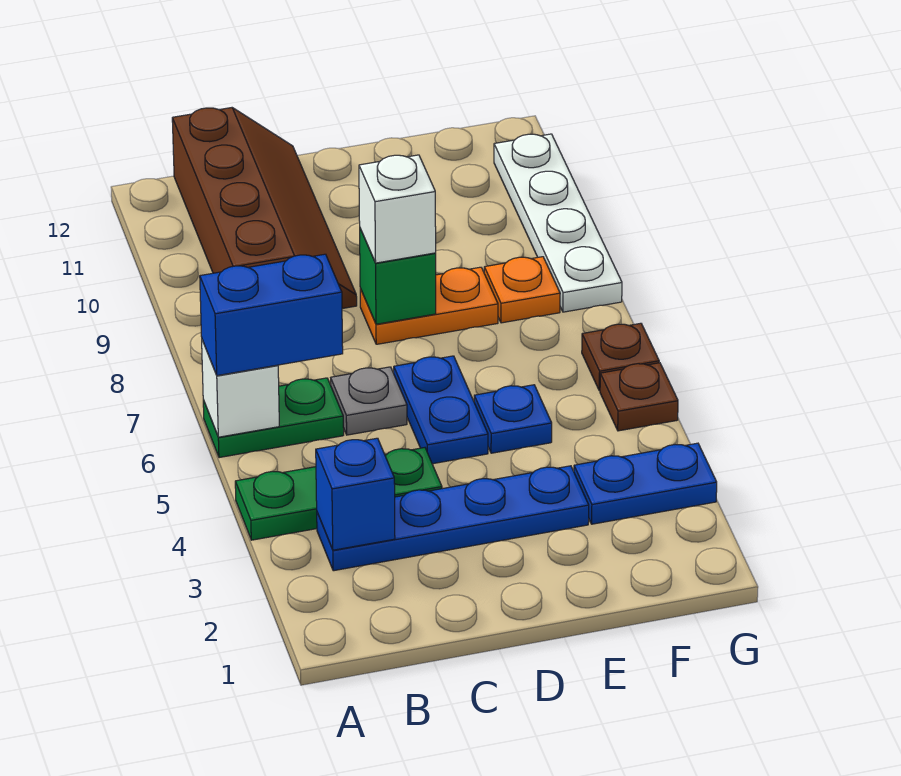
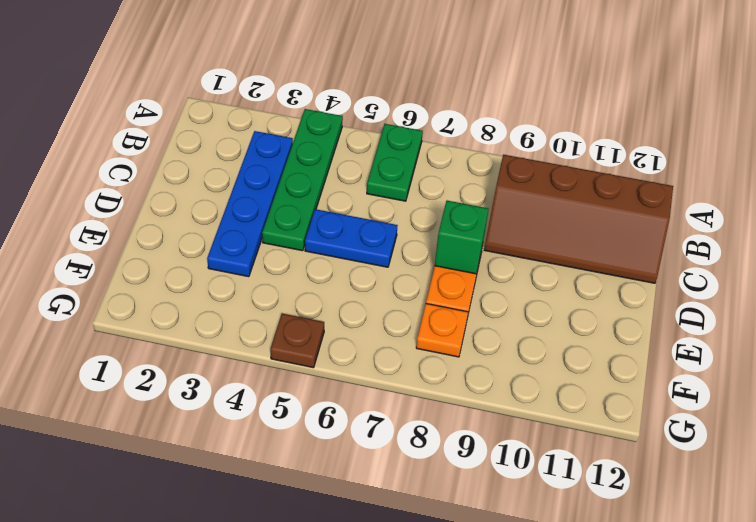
green 1x4 plate [262,109,343,251] -> green 1x3 plate [235,448,442,540]
none -> grey 1x1 plate [331,367,407,435]
none -> blue 1x1 plate [474,385,552,453]
none -> blue 1x2 plate [574,443,717,524]

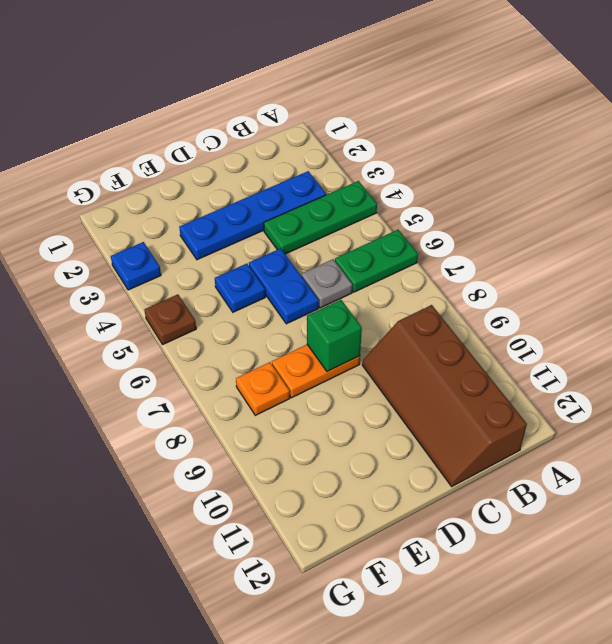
blue 1x1 plate [111,242,161,290] -> blue 1x2 plate [574,443,717,524]
none -> brown 1x1 plate [582,323,659,391]
none -> white 1x4 plate [494,134,622,312]
none -> white 1x1 brick [202,340,279,437]

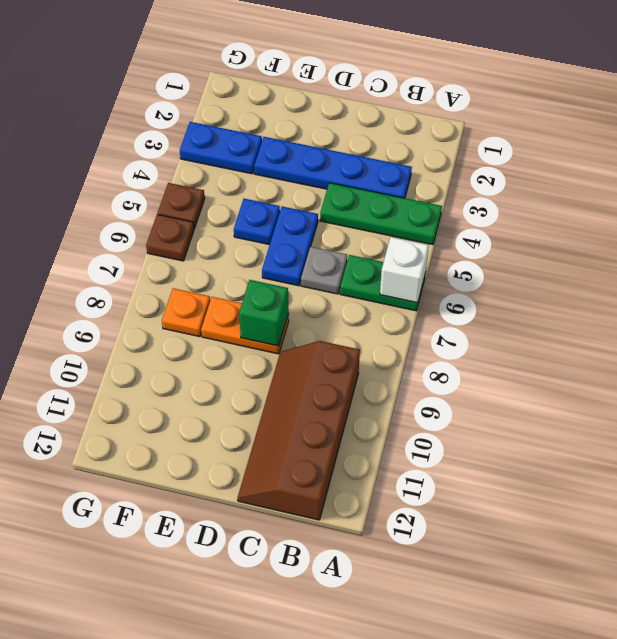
none -> white 1x4 plate [494,134,622,312]
none -> blue 1x1 brick [316,438,395,550]
none -> blue 1x2 brick [200,254,343,376]

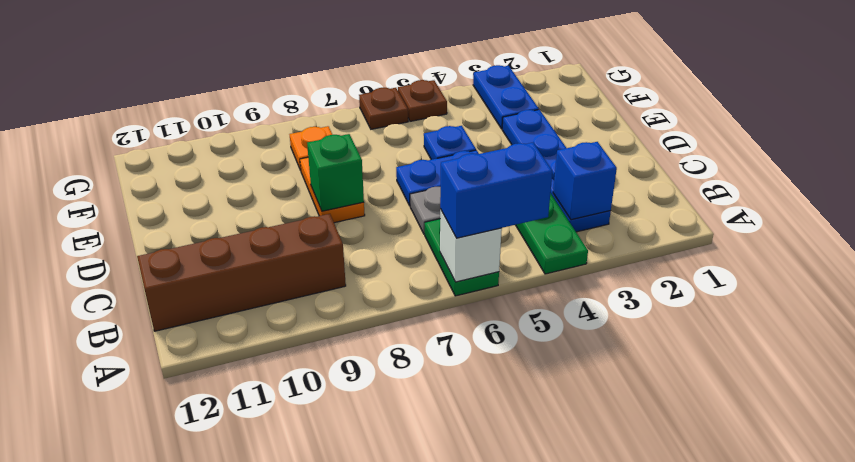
blue 1x2 brick [440,143,552,238] -> blue 1x2 brick turned to [200,254,343,376]
none -> white 1x4 plate [494,134,622,312]
none -> white 1x1 brick [359,155,436,263]

